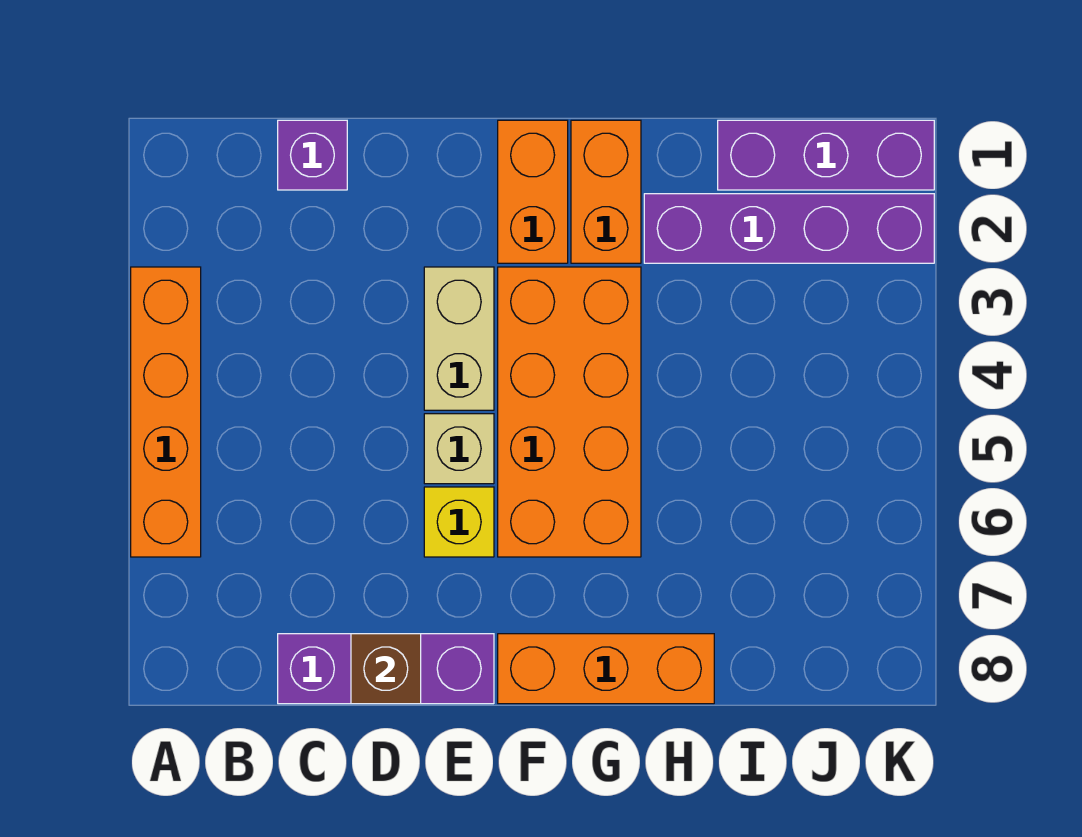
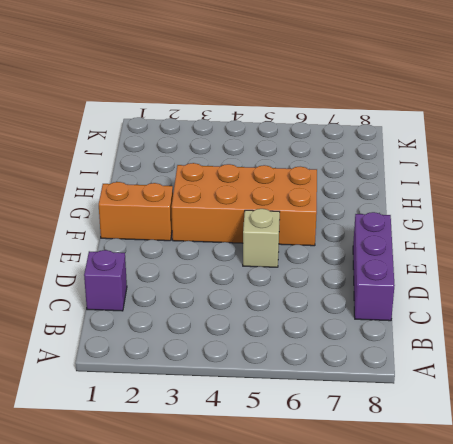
none -> orange 1x4 brick [131,267,201,557]
none -> tan 1x2 brick [424,267,494,410]
none -> yellow 1x1 brick [424,487,494,557]

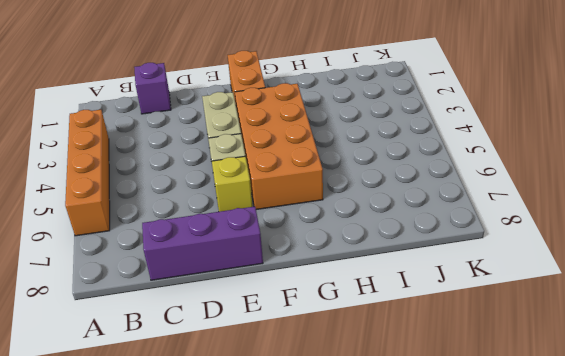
none -> orange 1x3 brick [498,634,714,704]
none -> orange 1x2 brick [571,120,641,263]
none -> purple 1x4 brick [644,194,934,263]

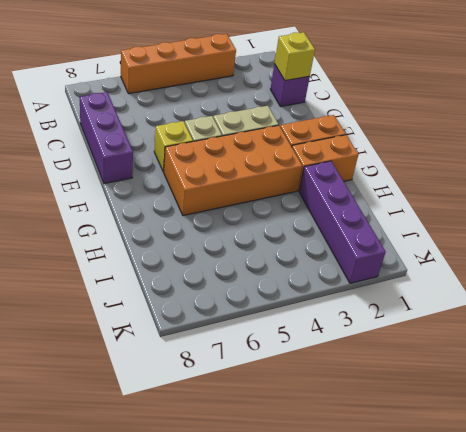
yellow 1x1 brick [274,32,315,81] -> none
none -> orange 1x3 brick [498,634,714,704]
none -> purple 1x3 brick [718,120,934,190]
none -> brown 1x1 brick [351,634,421,704]

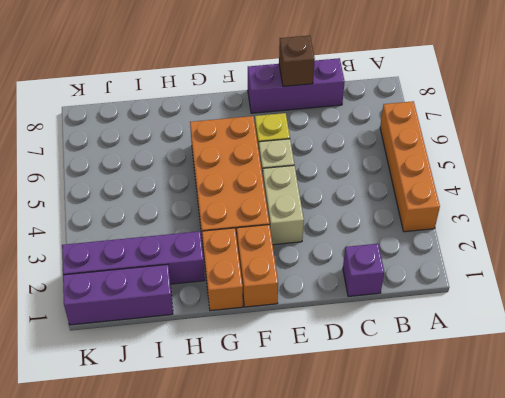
none -> orange 1x3 brick [498,634,714,704]

